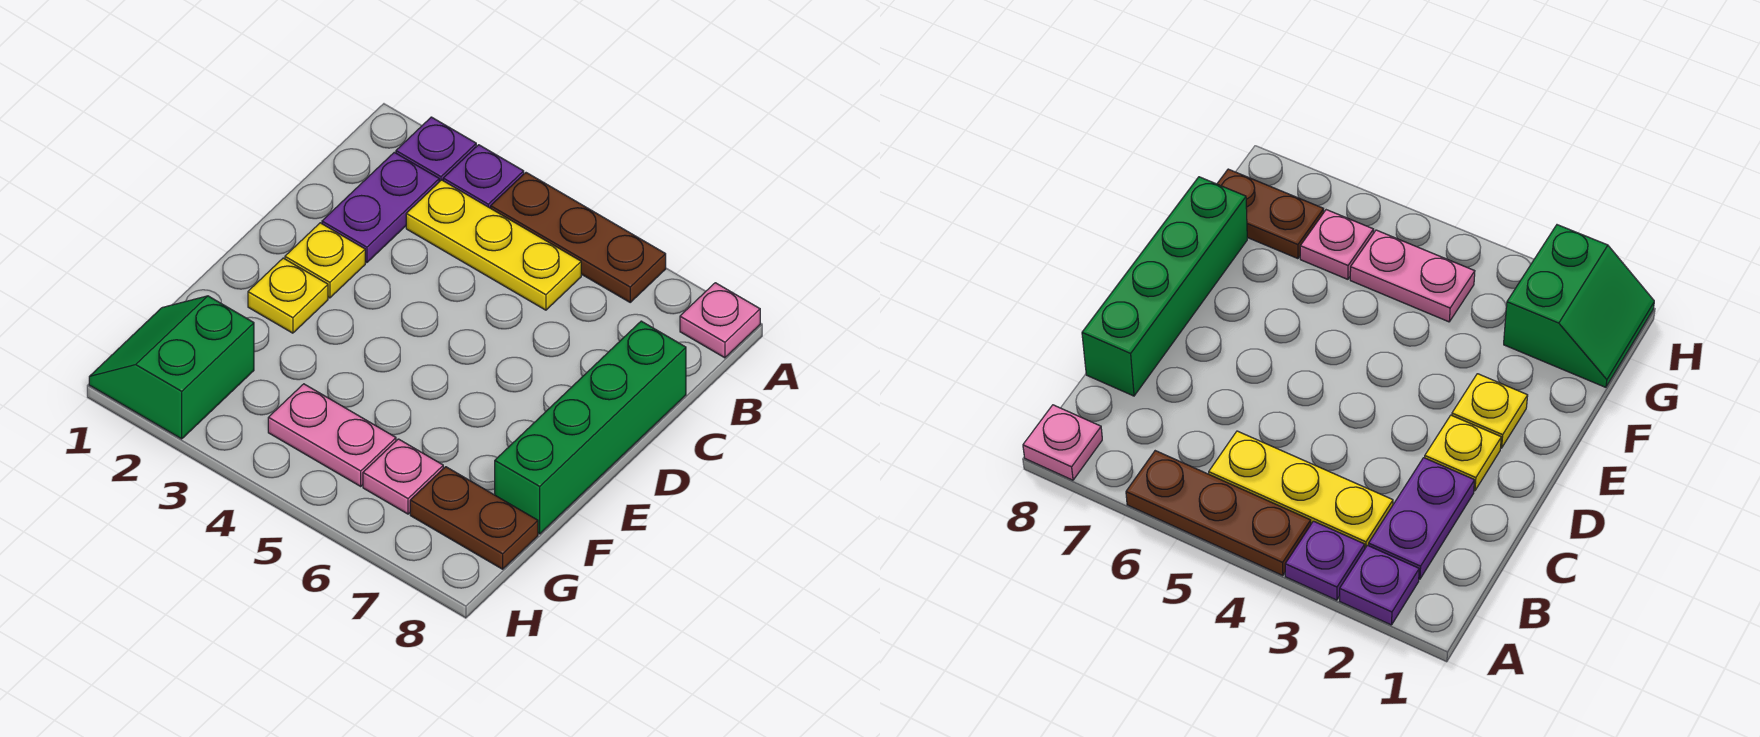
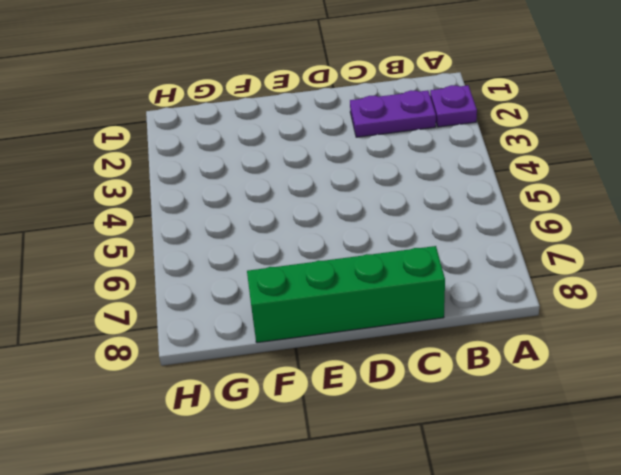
none -> purple 1x1 plate [443,145,524,208]
none -> brown 1x3 plate [491,173,666,302]
none -> pink 1x1 plate [680,283,760,358]

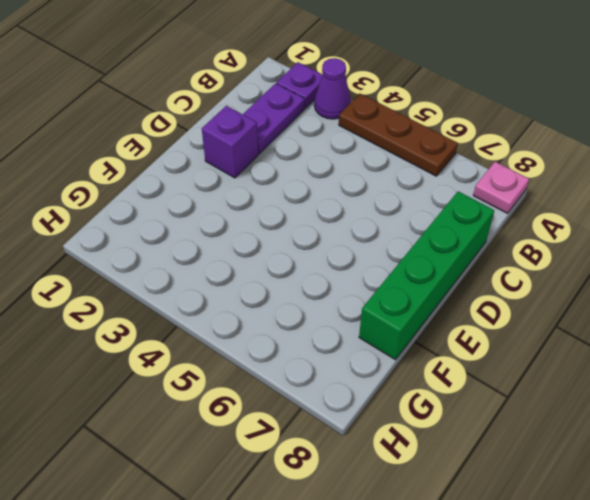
purple 1x1 cone [314,58,351,119] -> purple 1x1 plate [443,145,524,208]
purple 1x1 brick [202,106,258,178] -> yellow 1x1 plate [285,223,365,298]
none -> yellow 1x3 plate [406,180,581,310]
none -> yellow 1x1 plate [248,258,328,333]
none -> green 2x2 slope [89,296,254,439]

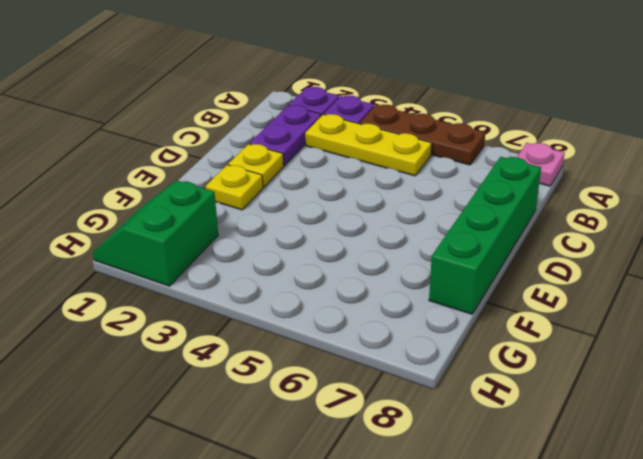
none -> pink 1x2 plate [268,384,396,486]
none -> pink 1x1 plate [363,439,443,514]
none -> brown 1x2 plate [410,467,538,569]

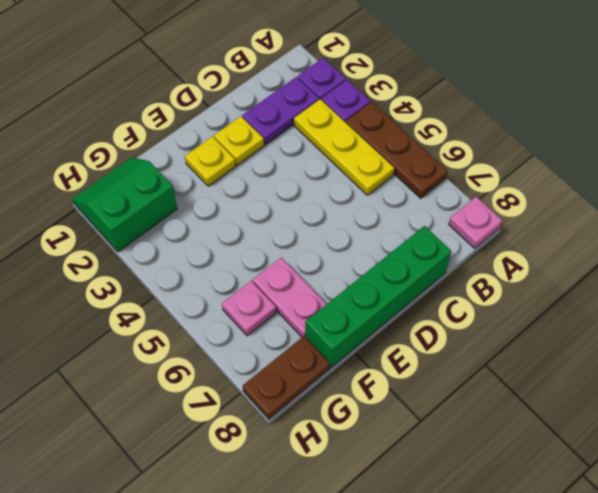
pink 1x2 plate [253,257,327,337] -> pink 1x2 plate moved to [268,384,396,486]
brown 1x2 plate [243,336,330,419] -> brown 1x2 plate turned to [410,467,538,569]

